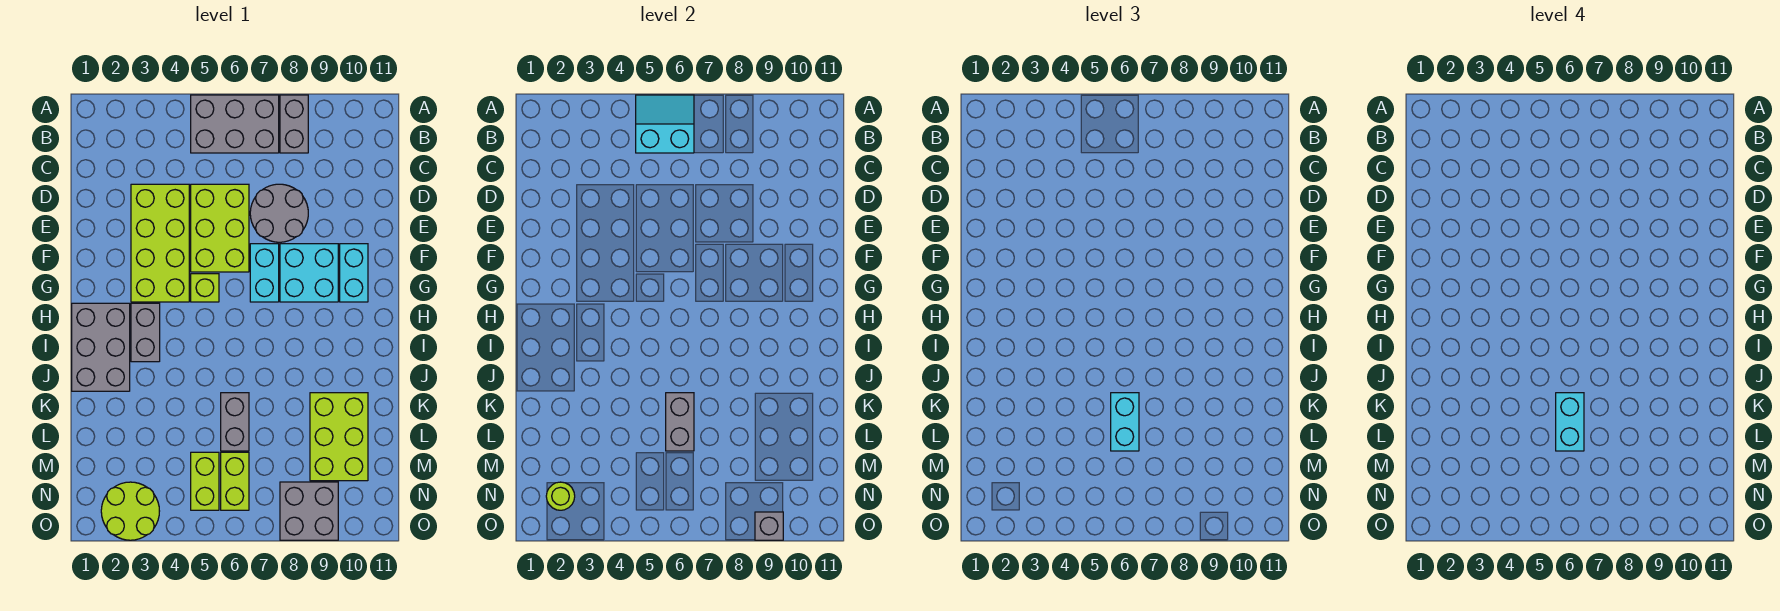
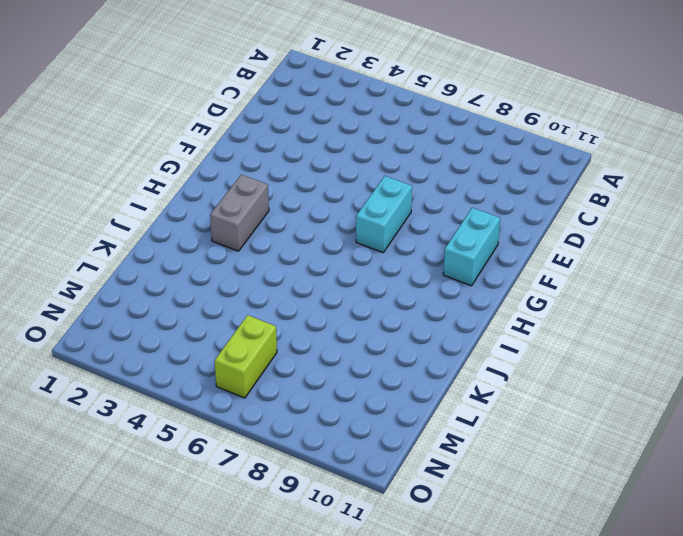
none -> grey 2x3 brick [191,95,279,153]
none -> grey 1x2 brick [280,95,308,153]
none -> lime 2x4 brick [131,184,189,302]

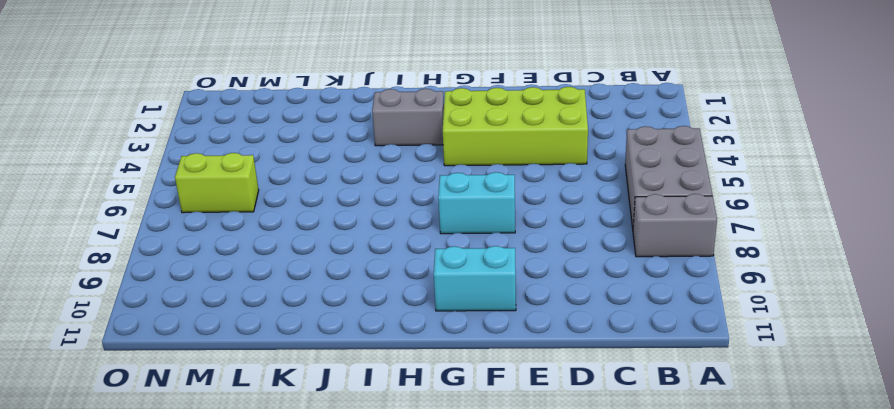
none -> lime 2x3 brick [191,184,249,272]
none -> grey 2x2 round brick [250,184,308,242]
none -> cyan 2x2 brick [280,244,338,302]

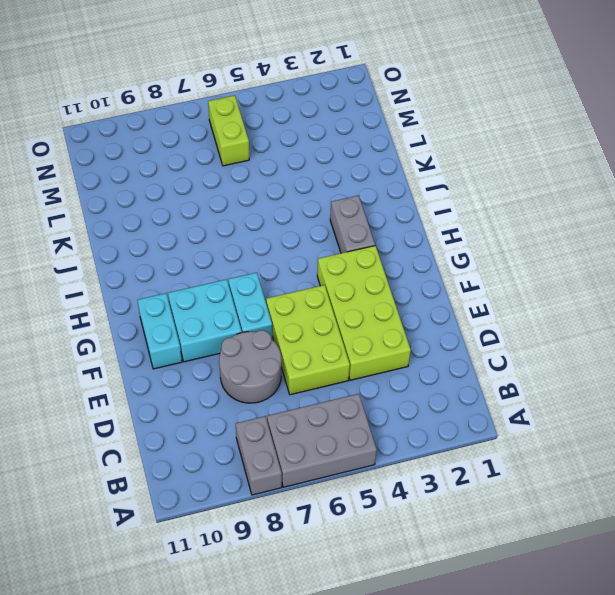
none -> lime 1x1 brick [191,274,219,302]
none -> grey 2x3 brick [72,303,130,391]
none -> grey 1x2 brick [221,393,249,451]

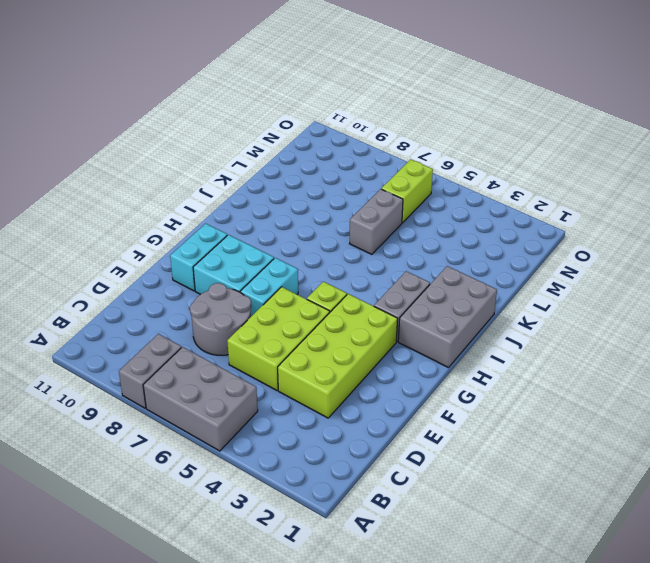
none -> lime 2x3 brick [310,393,368,481]
none -> lime 1x2 brick [191,452,219,510]
none -> lime 2x2 round brick [101,482,159,540]

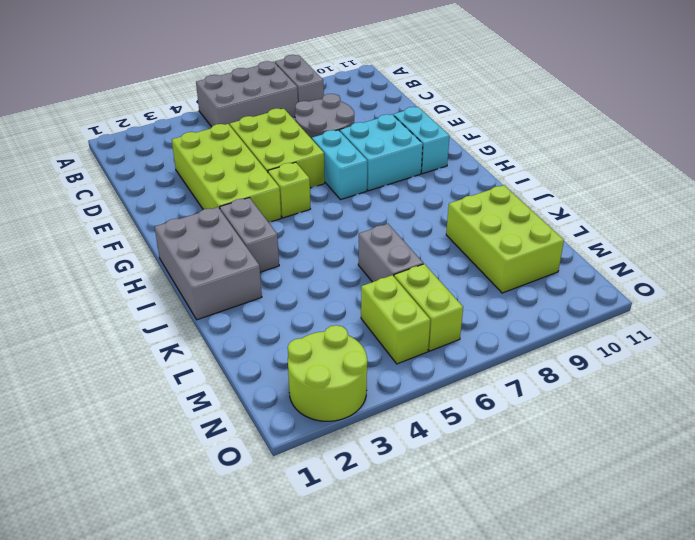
none -> grey 2x2 brick [280,482,338,540]
none -> cyan 2x2 slope [636,95,694,153]
none -> grey 1x2 brick [666,393,694,451]

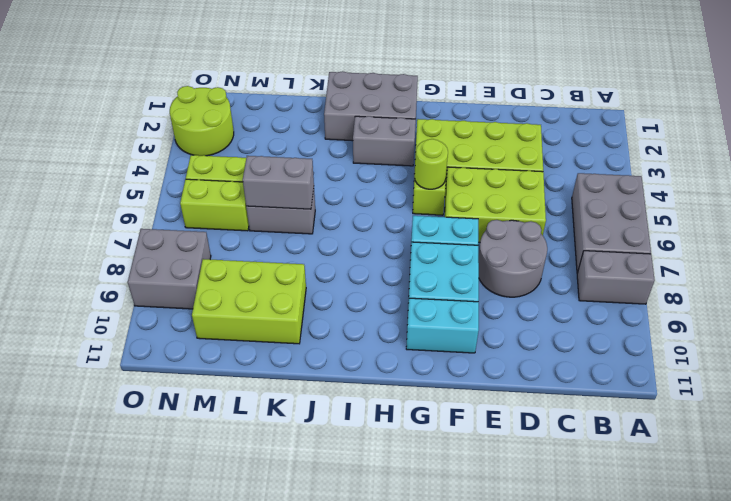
lime 1x1 round brick [414,139,448,189] -> lime 1x1 round brick moved to [546,482,575,510]
none -> cyan 2x2 slope [636,95,694,153]
none -> grey 1x1 brick [755,512,783,540]
none -> cyan 1x2 brick [1111,393,1139,451]

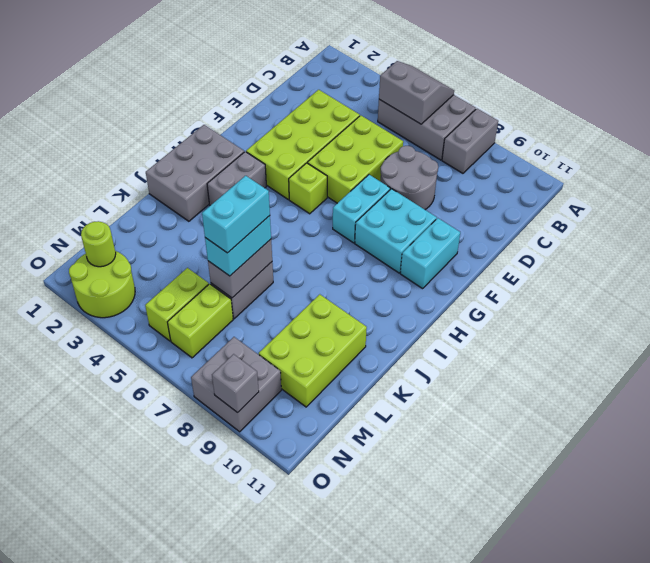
grey 2x2 slope [379,61,454,124] -> cyan 2x2 slope [636,95,694,153]

